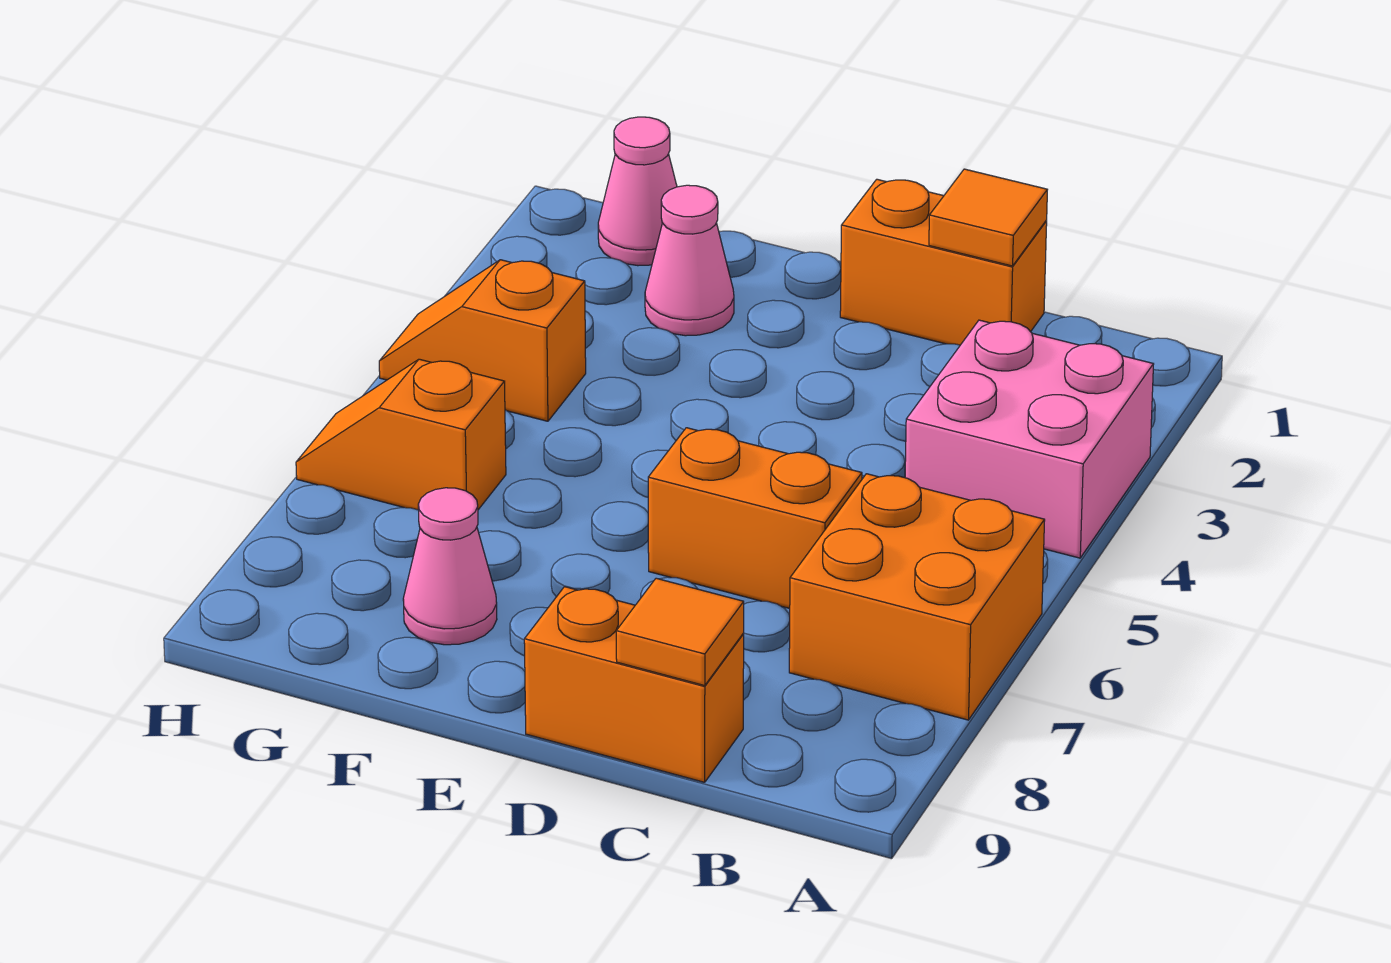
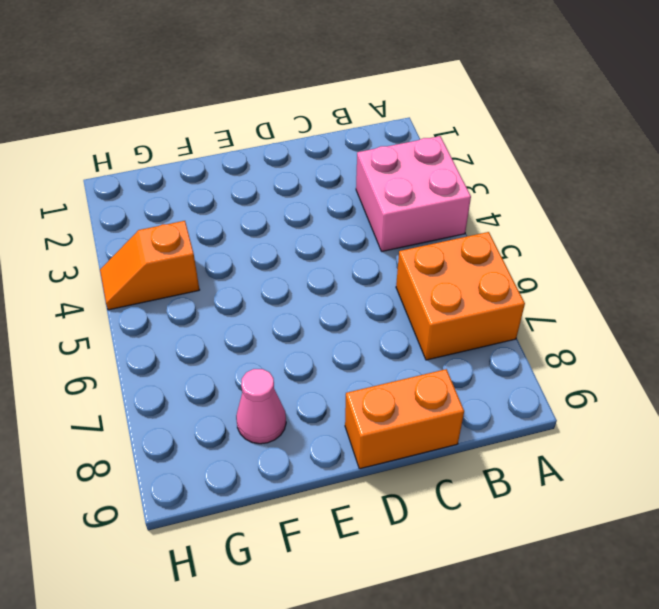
none -> orange 1x2 brick [840,179,1047,345]
none -> orange 1x2 brick [648,428,862,609]
none -> pink 1x1 cone [645,185,734,336]

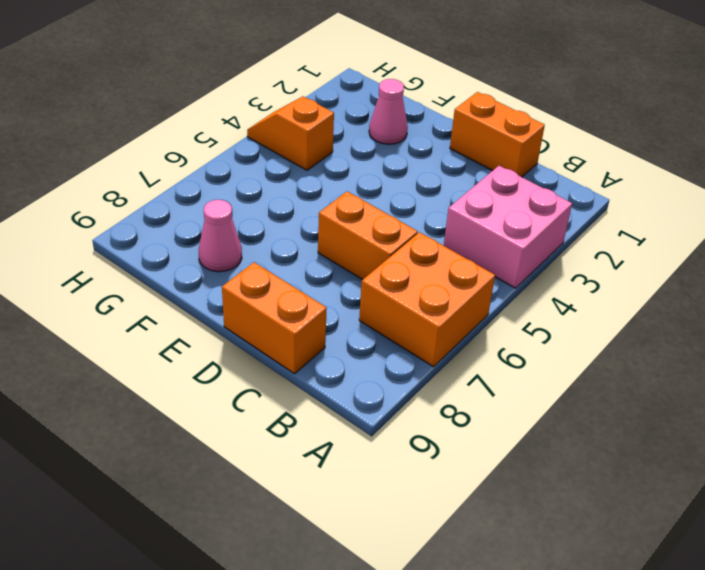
none -> pink 1x1 cone [598,117,677,266]
none -> orange 1x2 slope [296,359,506,510]
none -> orange 1x1 tile [929,169,1047,266]

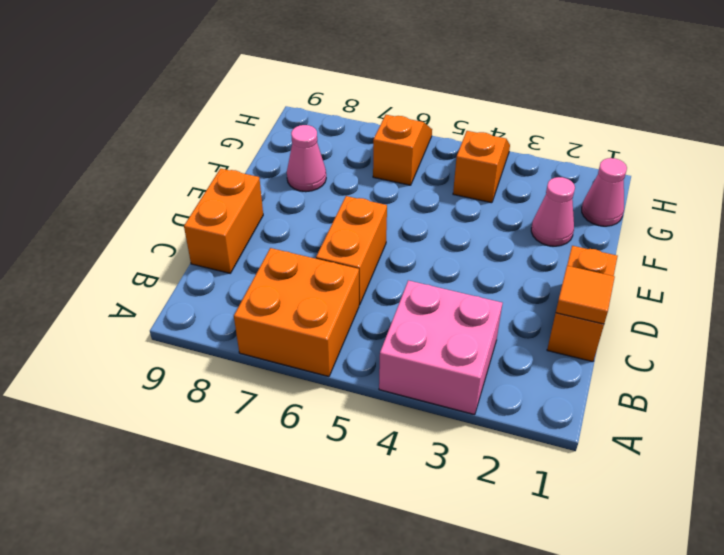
none -> orange 1x1 tile [616,578,744,686]

